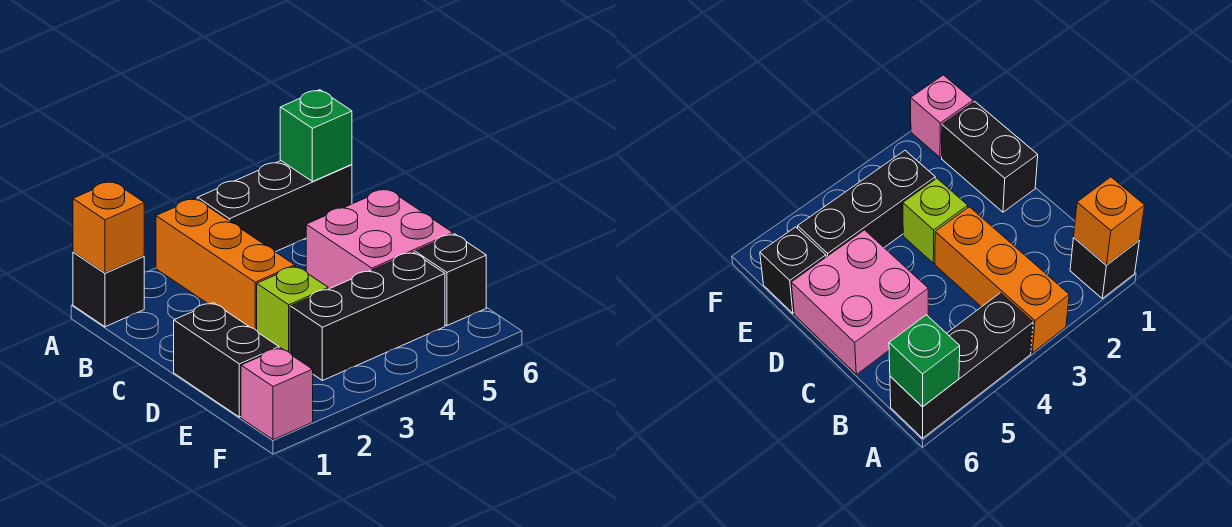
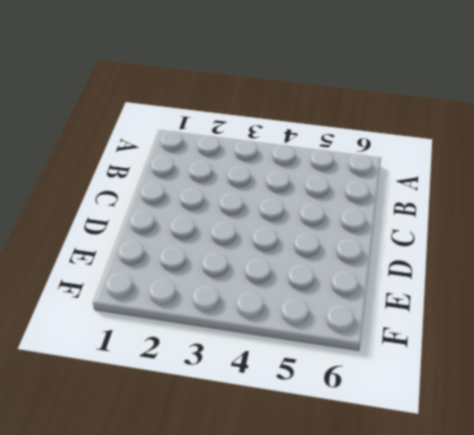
none -> black 1x1 brick [73,252,144,327]
none -> orange 1x3 brick [156,198,295,330]

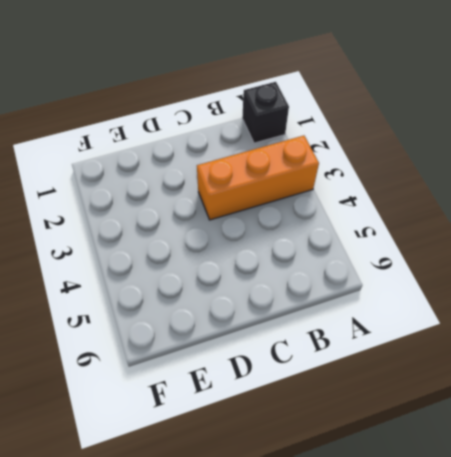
none -> black 1x3 brick [197,161,352,252]
none -> pink 2x2 brick [306,189,453,289]

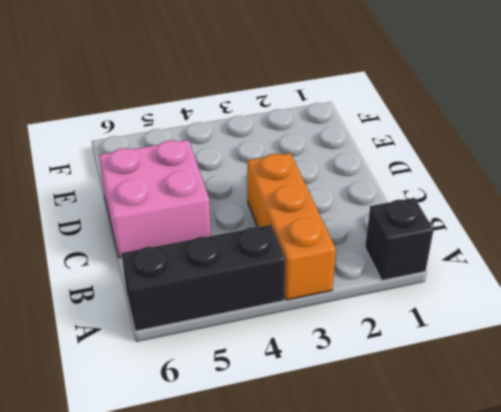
none -> black 1x2 brick [174,303,279,417]
none -> lime 1x1 brick [257,266,328,353]

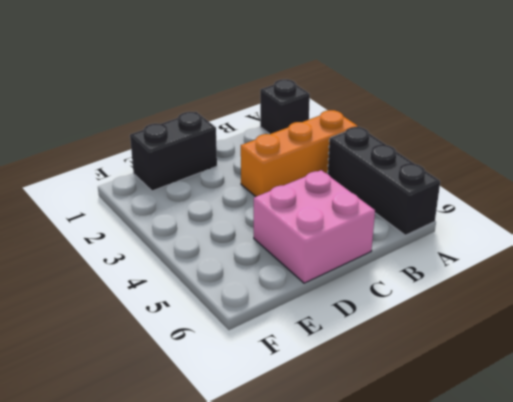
none -> lime 1x1 brick [257,266,328,353]
none -> black 1x3 brick [290,252,445,381]

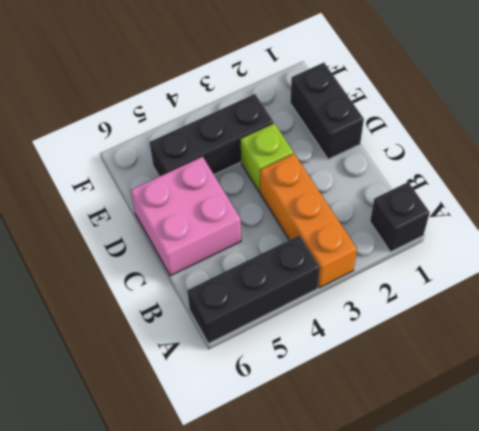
none -> black 1x1 brick [415,234,486,326]
none -> pink 1x1 brick [241,348,313,440]

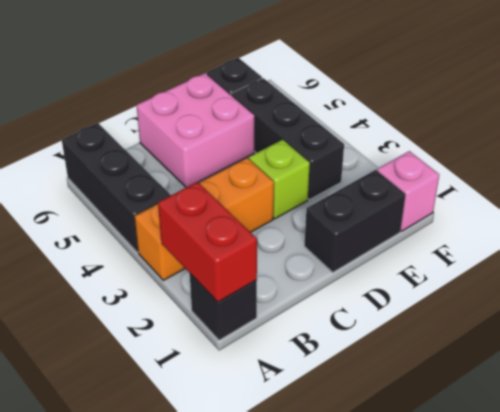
red 1x2 brick [158,182,257,302] -> orange 1x1 brick [73,181,144,273]
none -> green 1x1 brick [280,90,352,182]

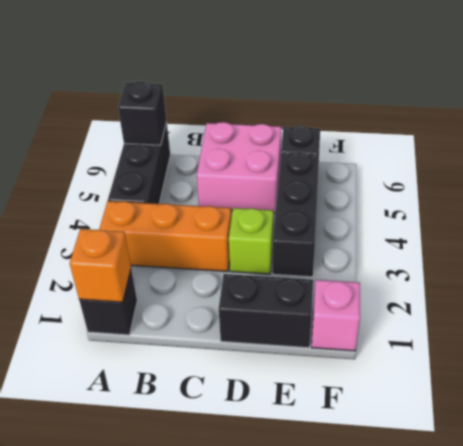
black 1x1 brick [118,81,167,145] -> green 1x1 brick [280,90,352,182]

